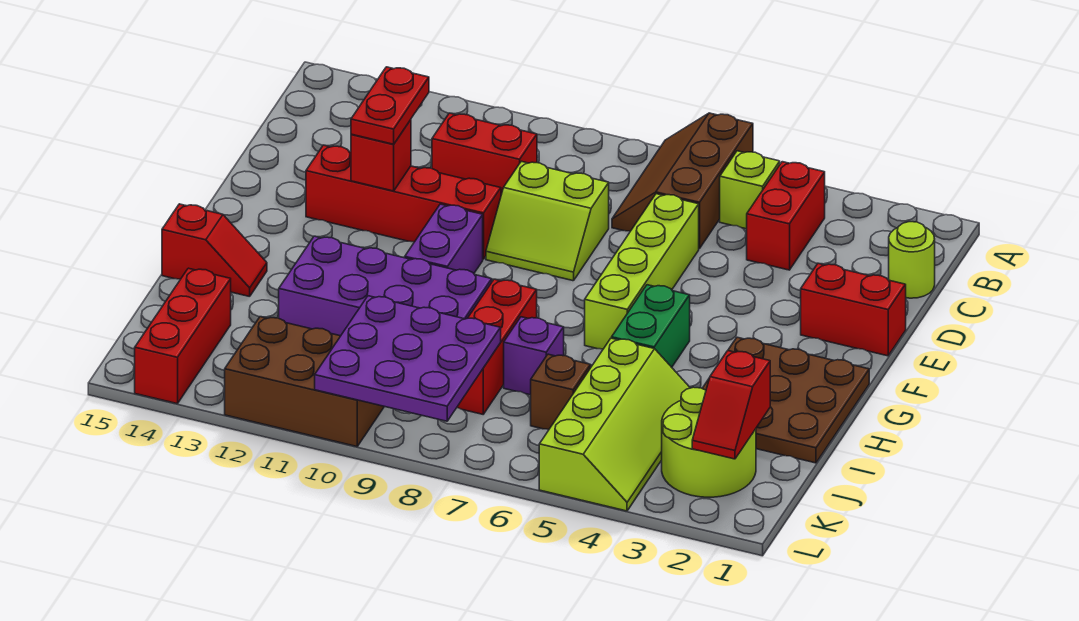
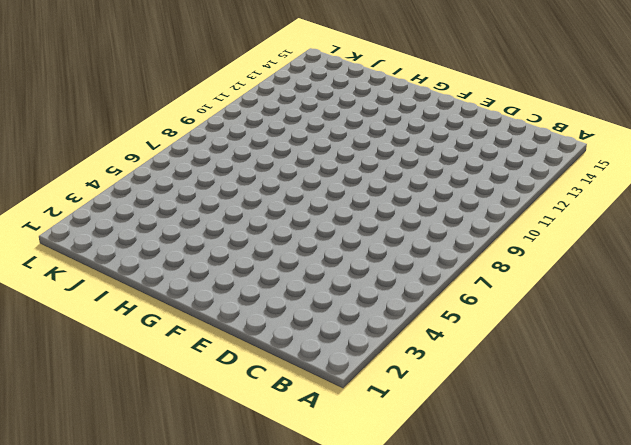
none -> brown 2x3 slope [612,113,753,249]
none -> red 1x2 brick [747,162,825,270]
none -> lime 1x1 brick [720,151,780,229]

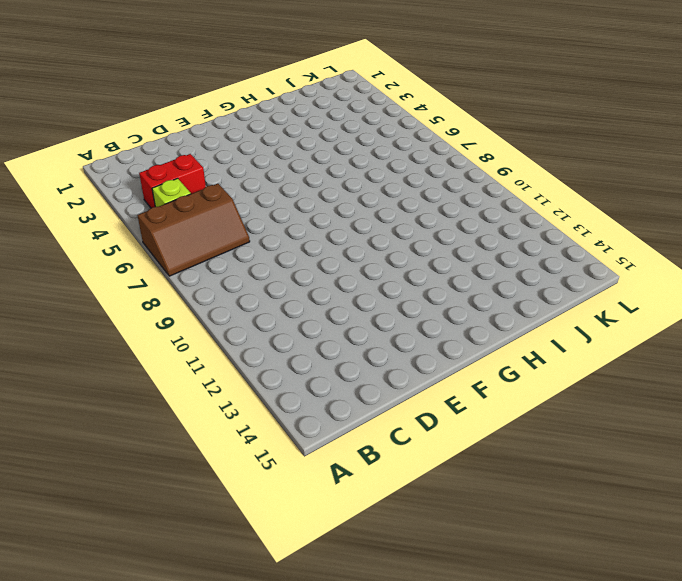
none -> lime 1x1 round brick [889,222,935,298]
none -> red 1x2 brick [432,113,537,195]
none -> lime 1x4 brick [585,194,699,349]

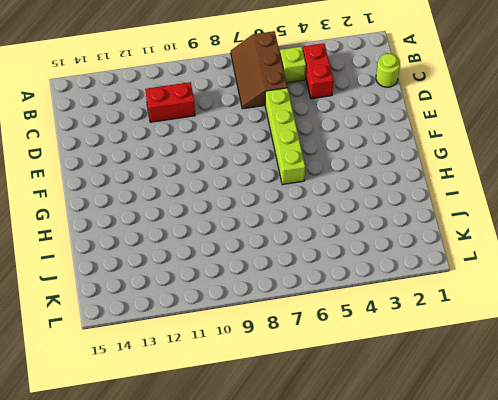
none -> lime 2x2 slope [486,161,609,281]
none -> red 1x2 brick [801,263,906,356]
none -> red 1x4 brick [306,145,501,259]

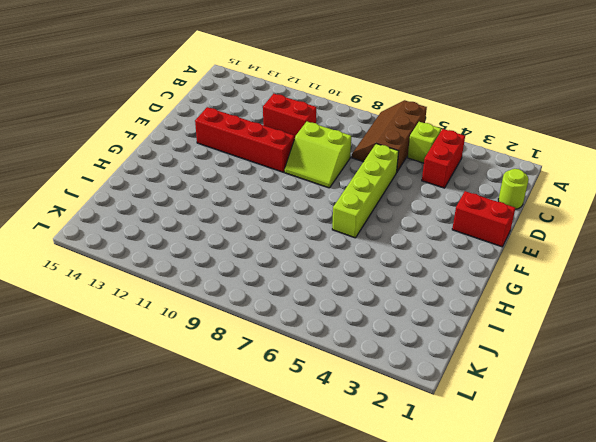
none -> purple 1x2 brick [405,204,483,273]
none -> brown 3x3 plate [702,337,869,463]
none -> green 1x2 brick [612,285,690,367]

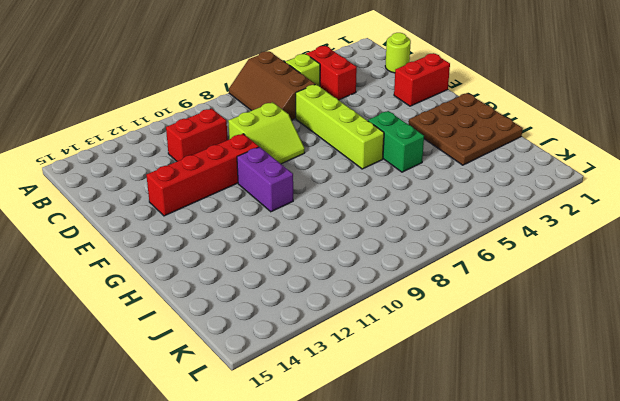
none -> red 1x3 brick [457,279,537,414]
none -> purple 2x4 brick [279,236,492,336]
none -> red 1x2 slope [162,204,267,297]

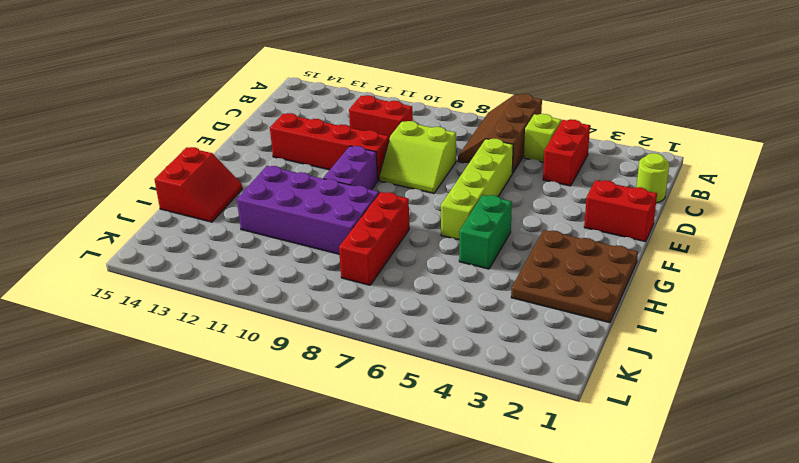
red 2x2 slope [154,147,242,222] -> red 1x2 slope [162,204,267,297]
none -> lime 2x4 slope [539,338,690,511]
none -> purple 1x1 brick [504,317,564,395]
none -> lime 2x2 round brick [662,387,756,497]

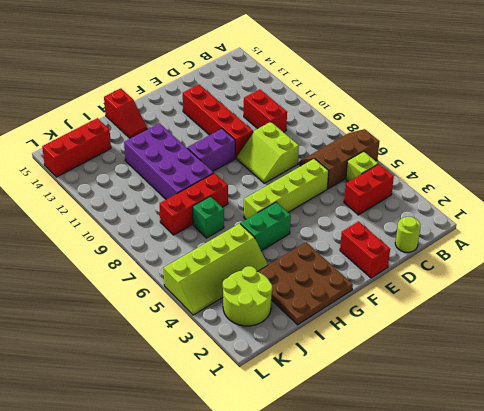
green 1x1 brick [193,196,224,238] -> purple 1x1 brick [504,317,564,395]
none -> brown 1x1 brick [531,354,590,430]
none -> brown 2x3 brick [225,317,384,446]
none -> red 1x1 brick [351,120,411,191]

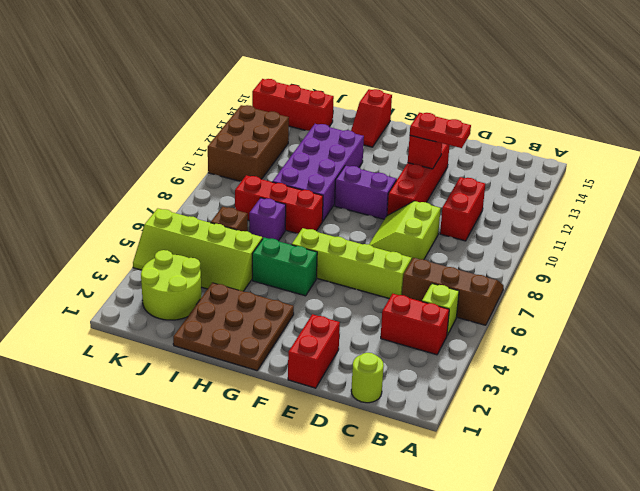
none -> red 1x2 slope [692,351,770,459]
none -> purple 3x3 plate [315,296,501,421]

